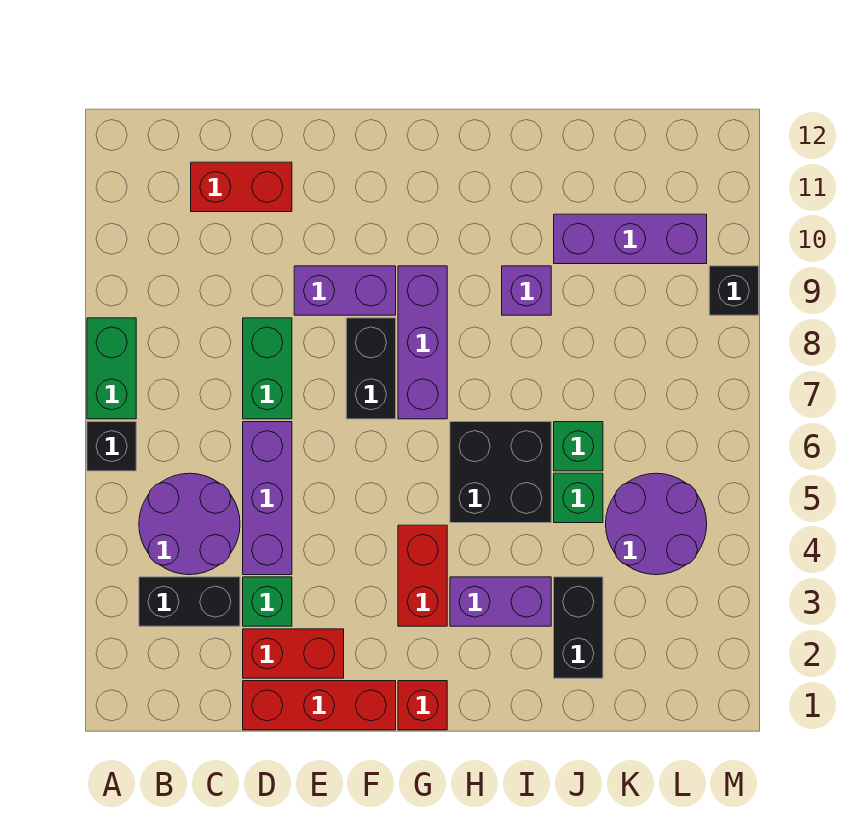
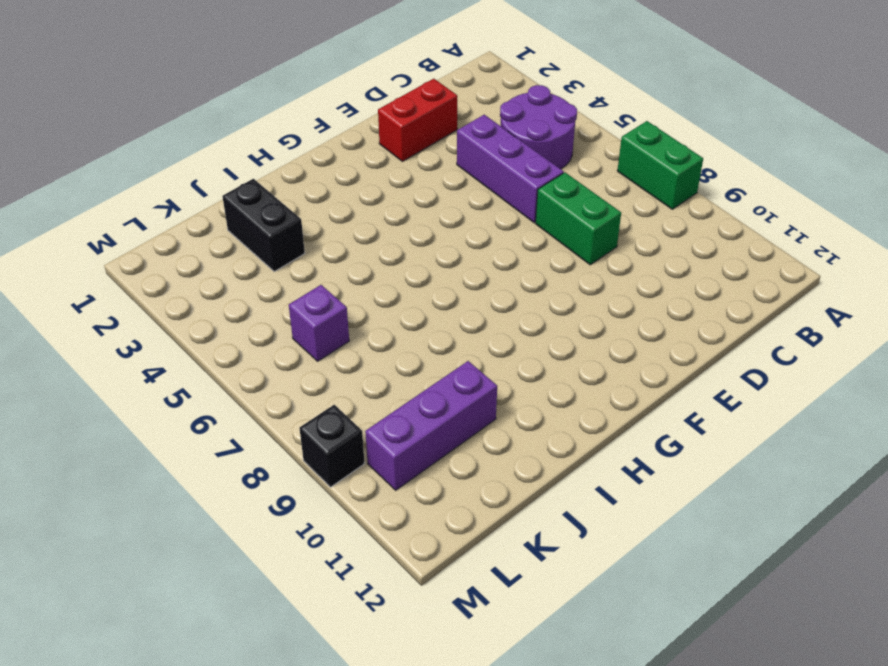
purple 1x1 brick [289,285,349,361] -> purple 1x1 brick moved to [502,266,551,315]
none -> black 1x1 brick [87,422,136,471]
none -> black 1x2 brick [139,577,240,626]
none -> red 1x2 brick [191,162,292,212]

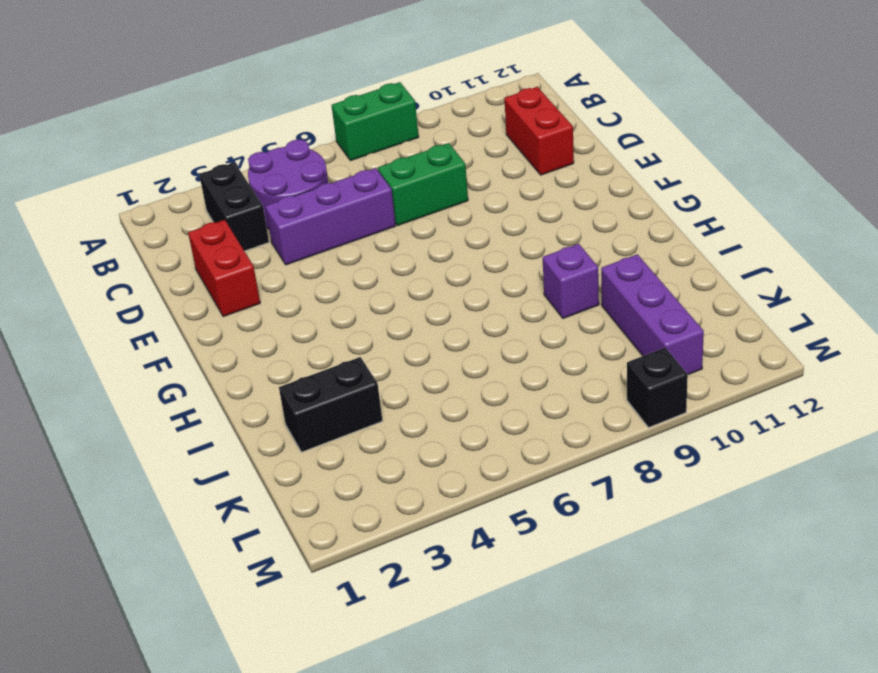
none -> black 1x1 brick [87,422,136,471]
none -> red 1x3 brick [243,681,396,730]
none -> green 1x1 brick [243,577,292,626]

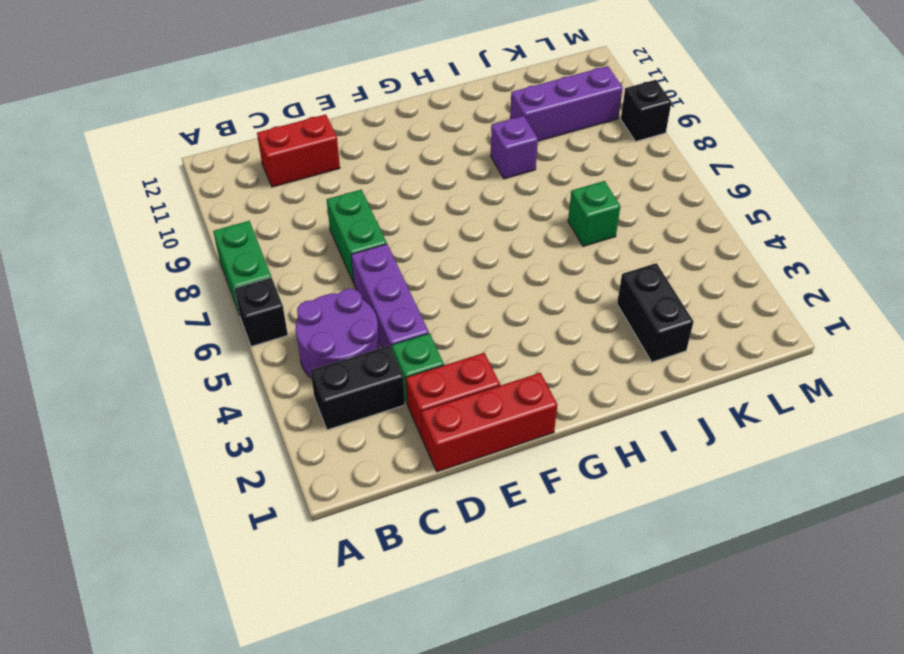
none -> purple 1x2 brick [294,266,396,315]
none -> black 1x2 brick [346,318,396,419]
none -> red 1x1 brick [398,681,447,730]

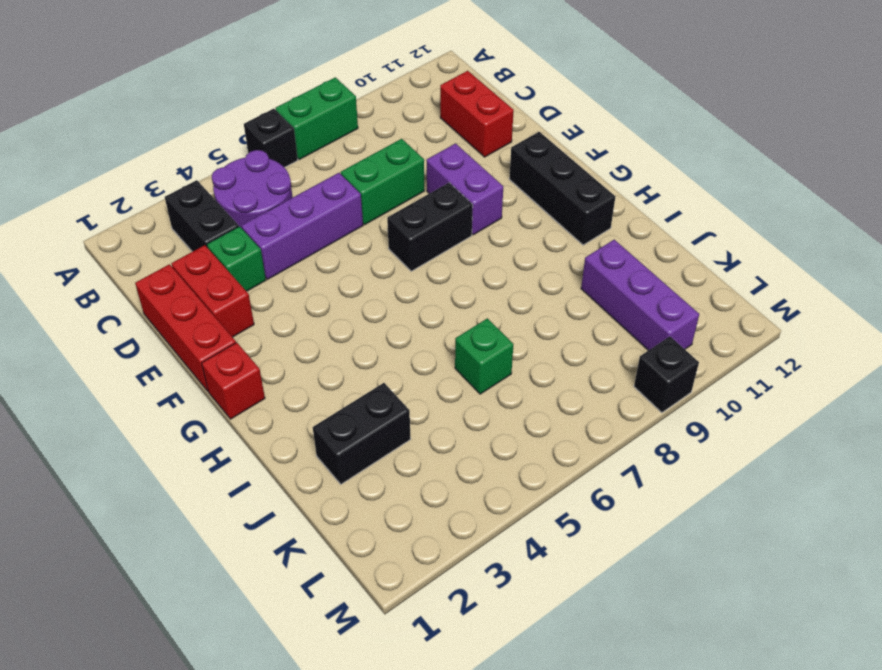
black 1x3 brick [509,132,615,245] -> none
none -> red 1x2 brick [398,525,447,626]
none -> purple 1x3 brick [398,266,447,419]
none -> purple 1x2 brick [450,577,551,626]

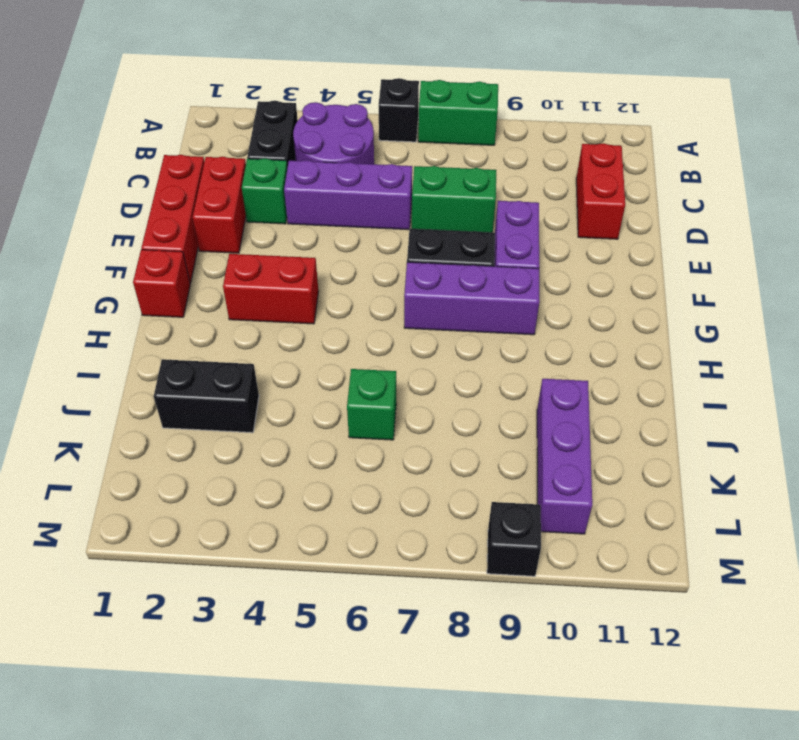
none -> purple 1x2 brick [450,577,551,626]
none -> black 2x2 brick [450,422,551,523]
none -> purple 1x1 brick [502,266,551,315]

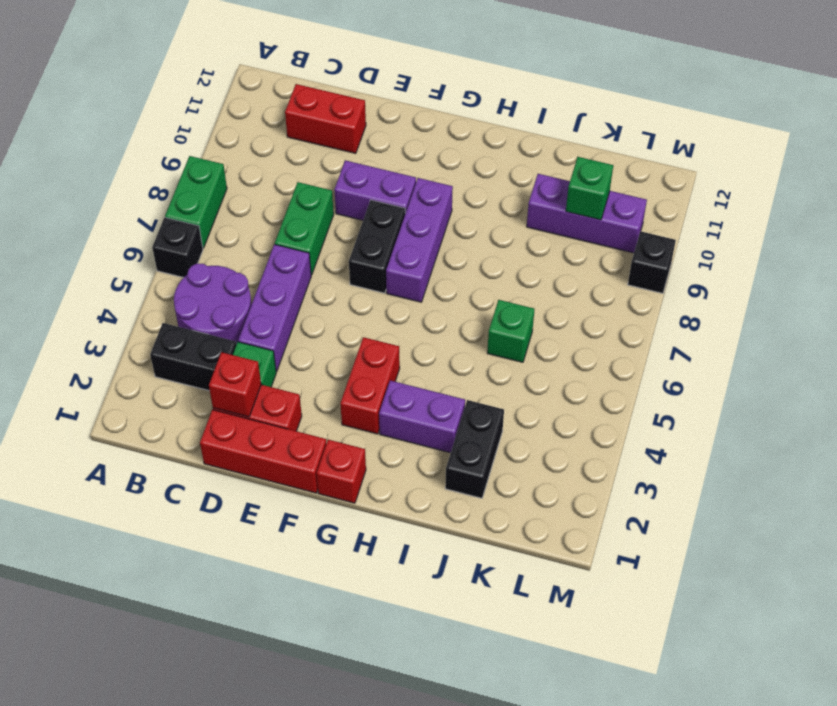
red 1x1 brick [209,352,261,417] -> none
green 1x1 brick [566,157,613,220] -> green 1x1 brick moved to [554,473,603,523]
none -> black 2x2 brick [450,422,551,523]
none -> purple 1x1 brick [502,266,551,315]
none -> purple 2x2 round brick [606,473,707,575]

